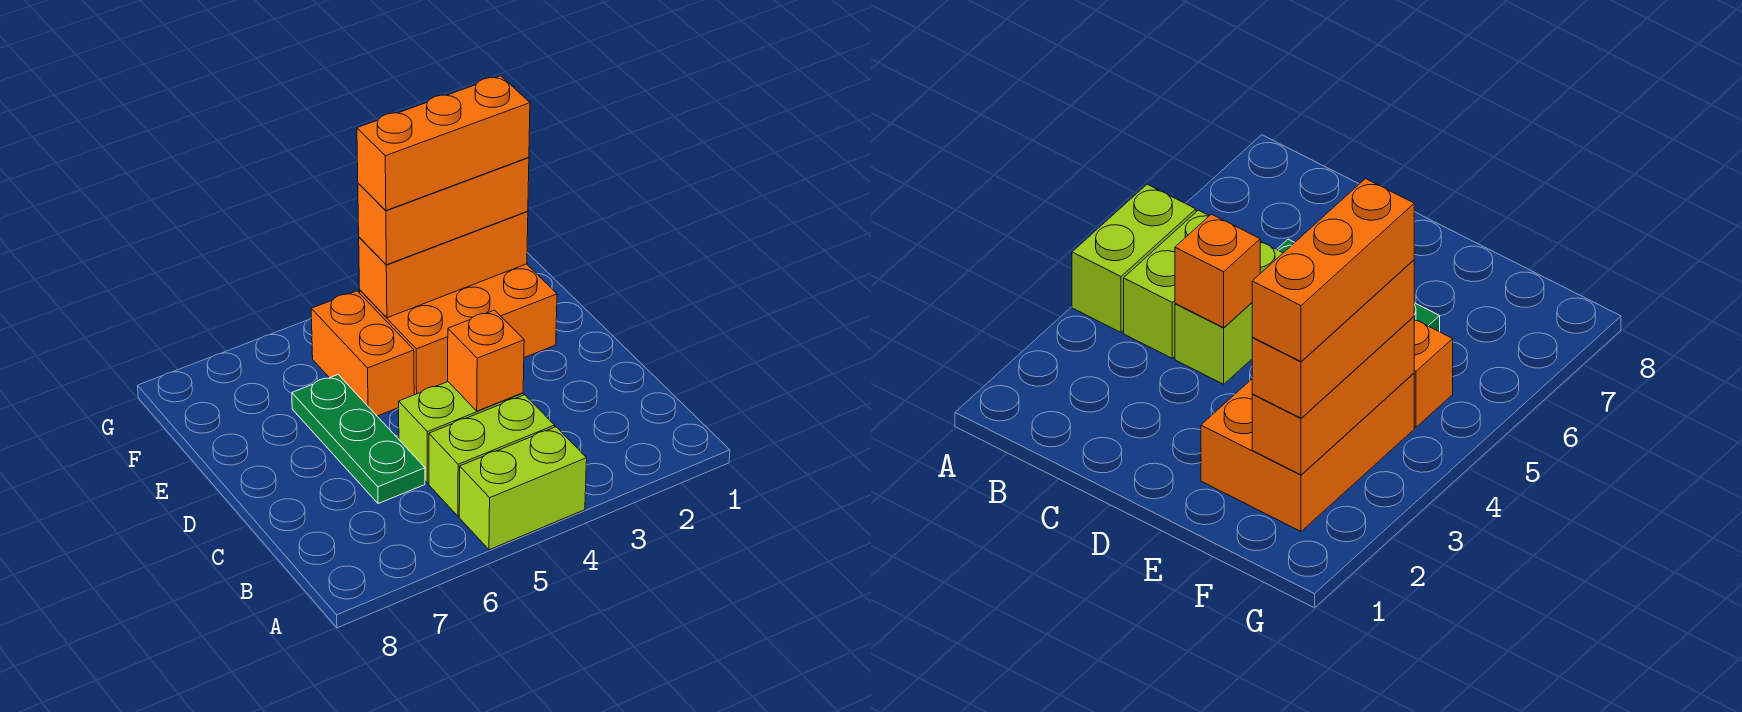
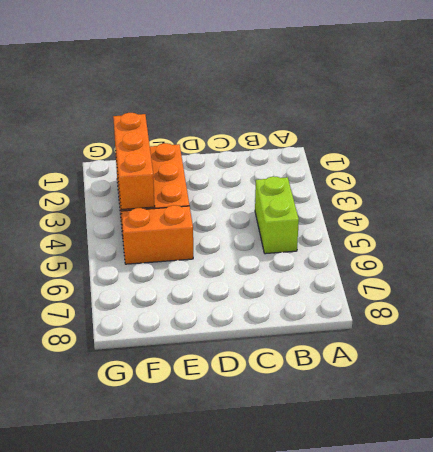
none -> lime 1x2 brick [459,427,587,550]
none -> lime 1x2 brick [399,382,523,483]

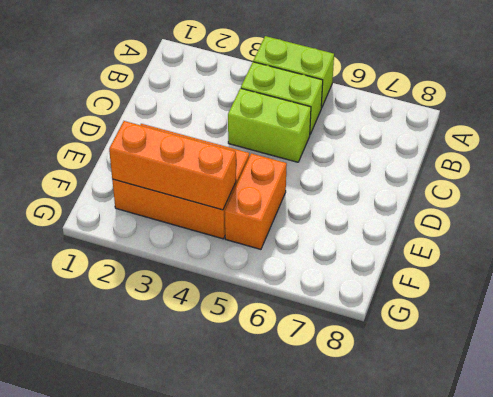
none -> green 1x3 plate [292,375,425,504]
none -> orange 1x1 brick [448,310,524,411]

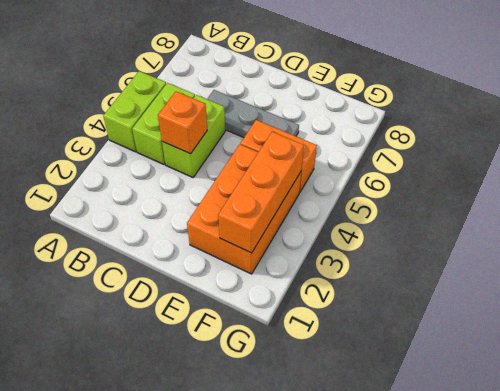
grey 1x3 plate [207,90,299,138] -> green 1x3 plate [292,375,425,504]
none -> orange 1x3 brick [358,158,529,265]
none -> orange 1x3 brick [357,76,530,210]

